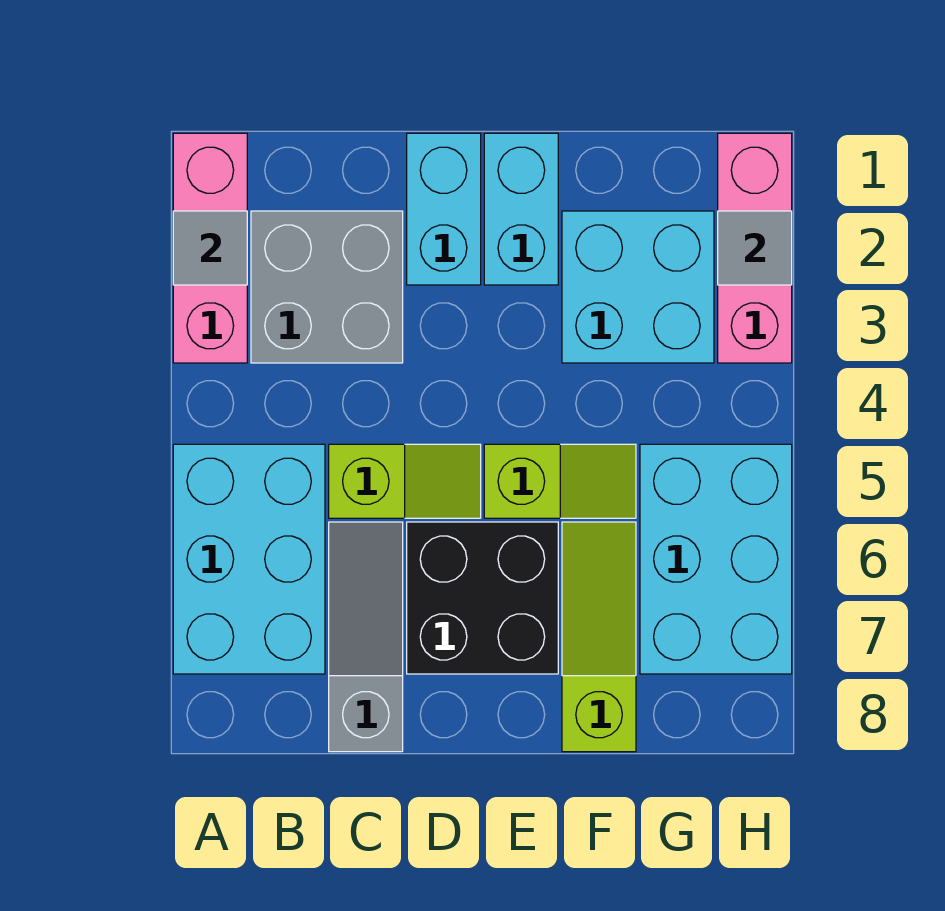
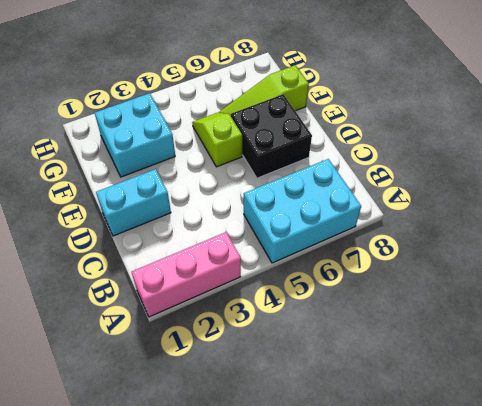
none -> grey 2x2 brick [251,211,403,363]
none -> lime 1x2 slope [329,444,481,518]
none -> grey 1x3 slope [329,522,403,752]

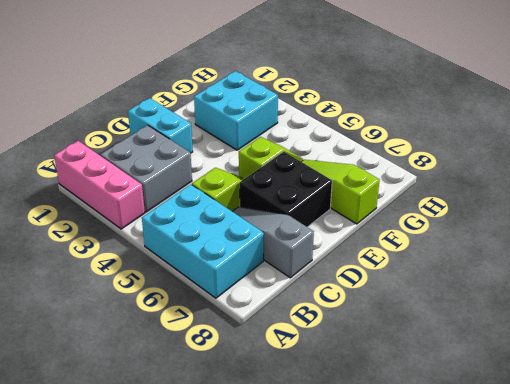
none -> cyan 1x2 brick [484,133,558,285]
none -> cyan 2x3 brick [640,444,792,674]
none -> pink 1x3 brick [718,133,792,363]

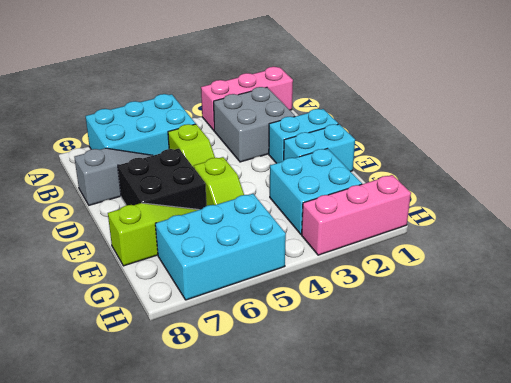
none -> grey 1x1 tile [173,211,247,285]
none -> grey 1x1 tile [718,211,792,285]

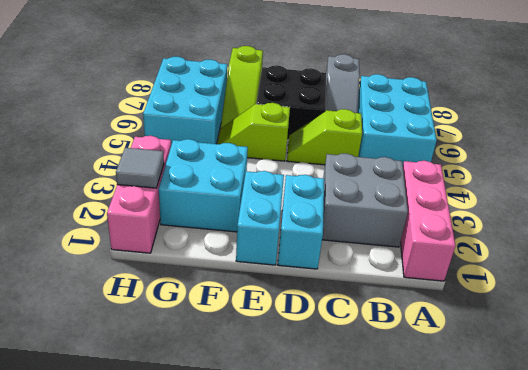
none -> grey 1x1 tile [173,211,247,285]

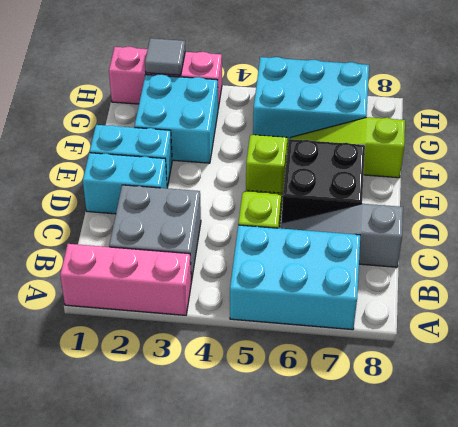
none -> grey 1x1 tile [173,211,247,285]

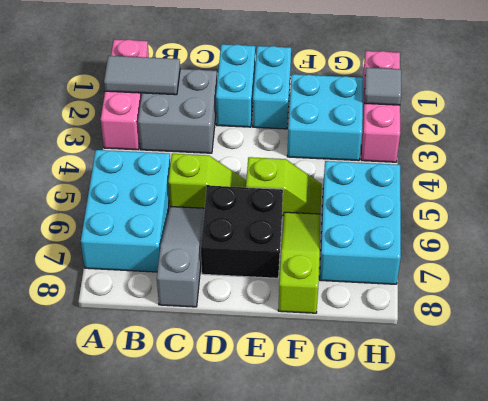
grey 1x2 tile [104,56,180,95] -> grey 1x1 tile [173,211,247,285]

